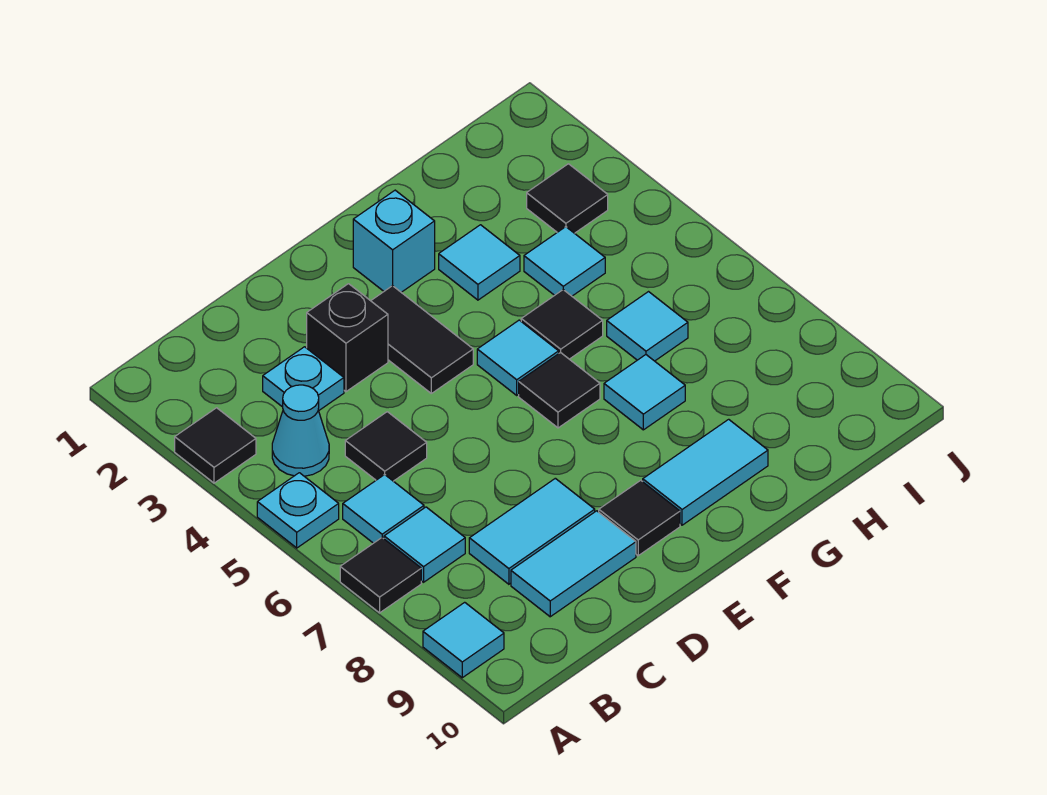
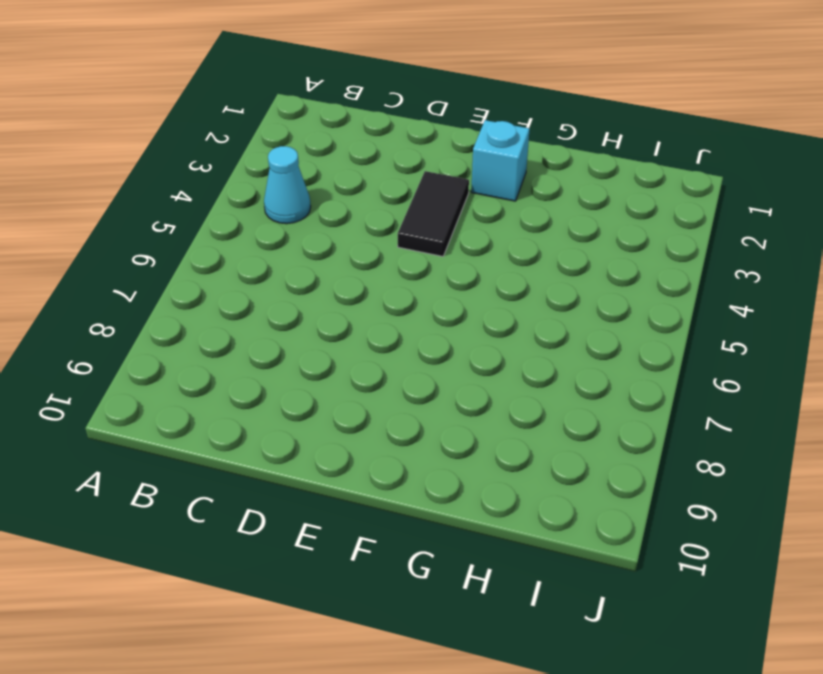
none -> black 1x1 tile [175,408,256,483]
none -> cyan 1x1 plate [257,473,339,548]
none -> black 1x1 tile [340,538,421,613]

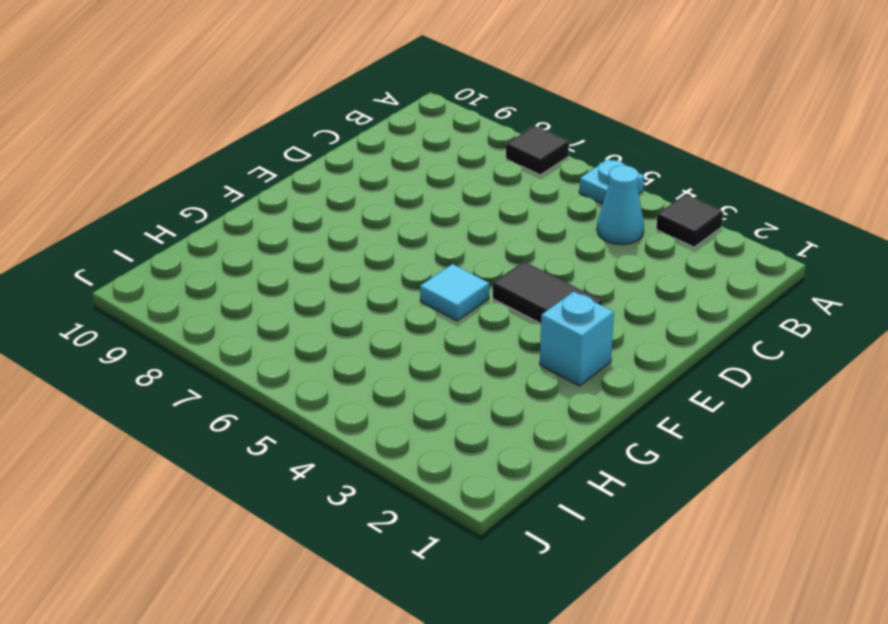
none -> cyan 1x1 tile [423,602,504,678]
none -> cyan 1x1 tile [343,475,424,543]
none -> cyan 1x1 tile [384,507,465,582]

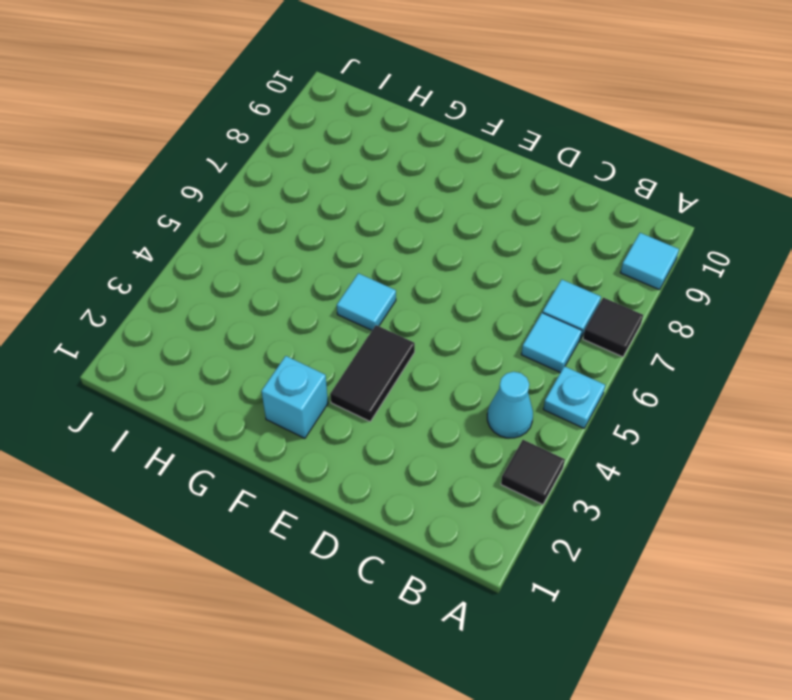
none -> cyan 1x1 plate [263,347,344,411]
none -> black 1x1 tile [345,412,427,481]
none -> cyan 1x2 tile [469,478,595,584]

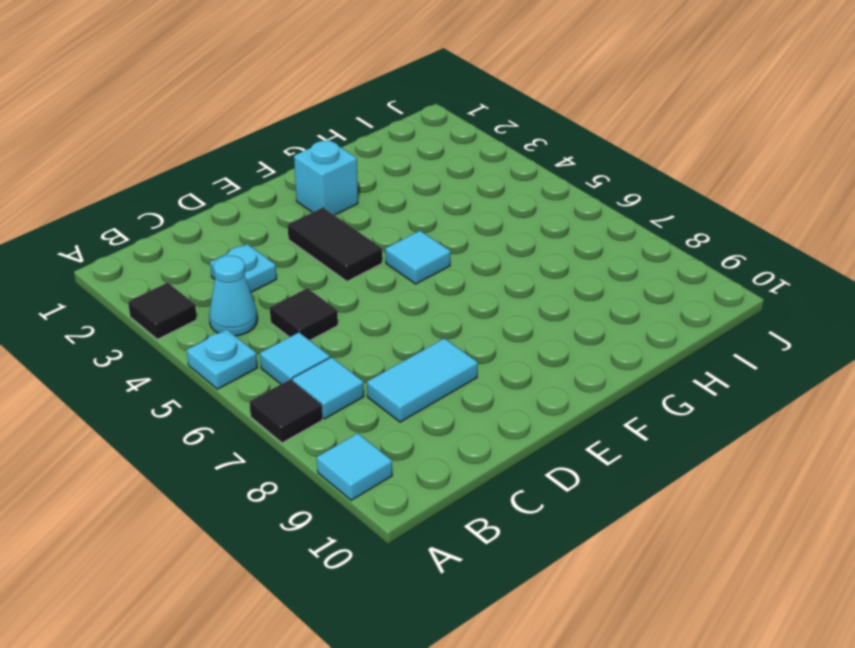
none -> cyan 1x2 tile [511,511,636,617]
none -> black 1x1 brick [307,284,388,392]
none -> black 1x1 tile [599,480,680,556]

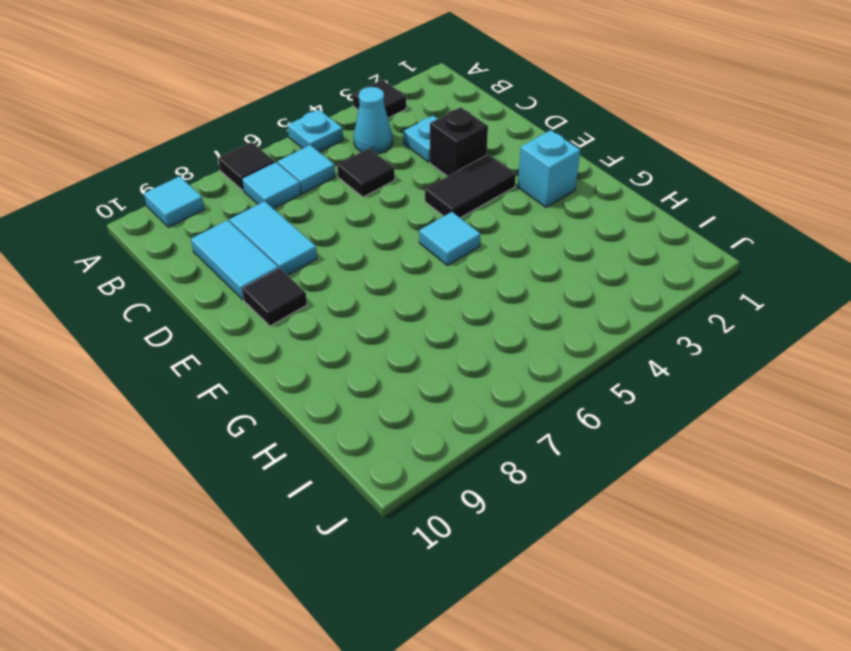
none -> black 1x1 tile [519,352,600,428]
none -> cyan 1x2 tile [643,419,768,525]
none -> cyan 1x1 tile [439,225,520,300]

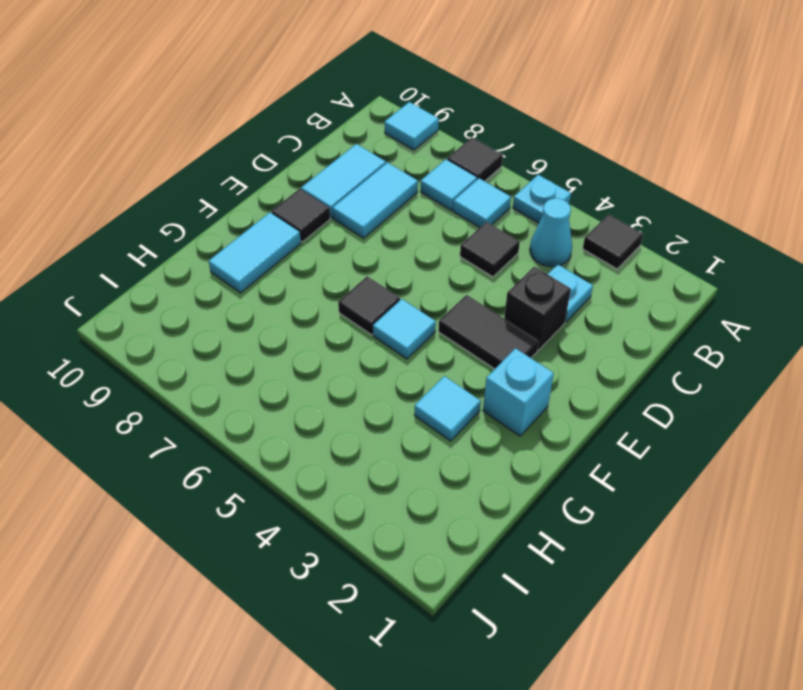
none -> black 1x1 tile [521,290,603,359]
none -> cyan 1x1 tile [604,355,685,430]
none -> cyan 1x1 tile [524,227,605,296]

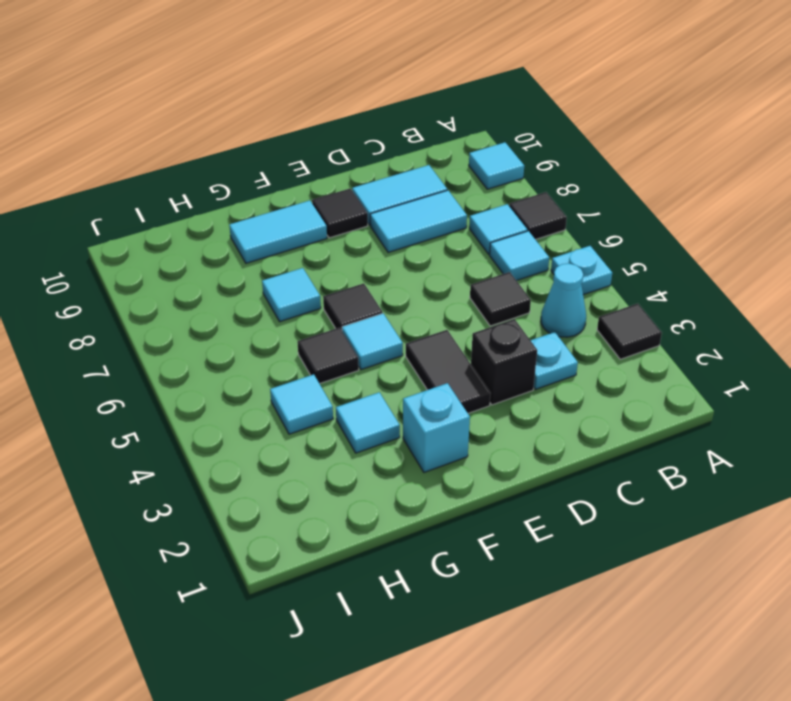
none -> cyan 1x1 tile [607,292,688,361]
none -> black 1x1 tile [527,164,608,233]

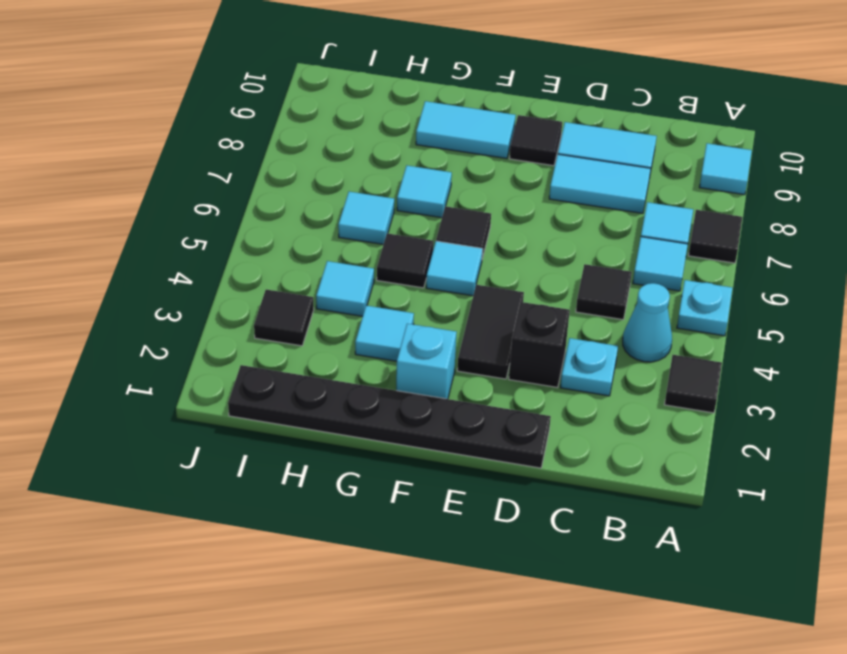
black 1x6 plate [228,365,551,468] -> none

